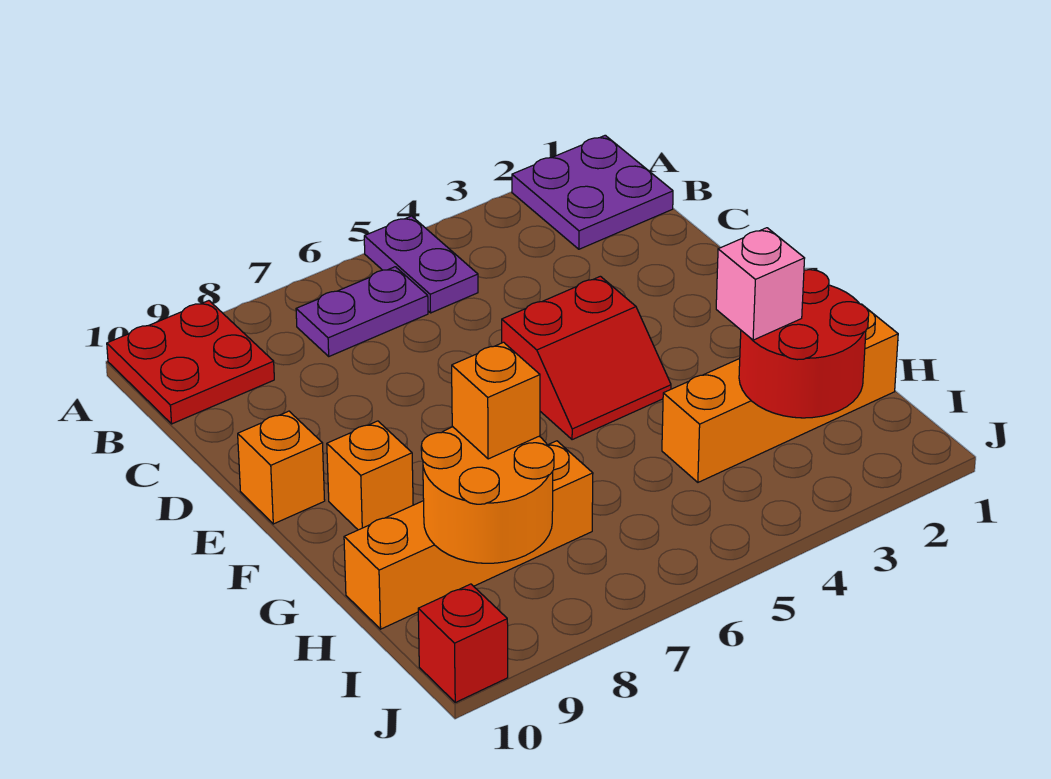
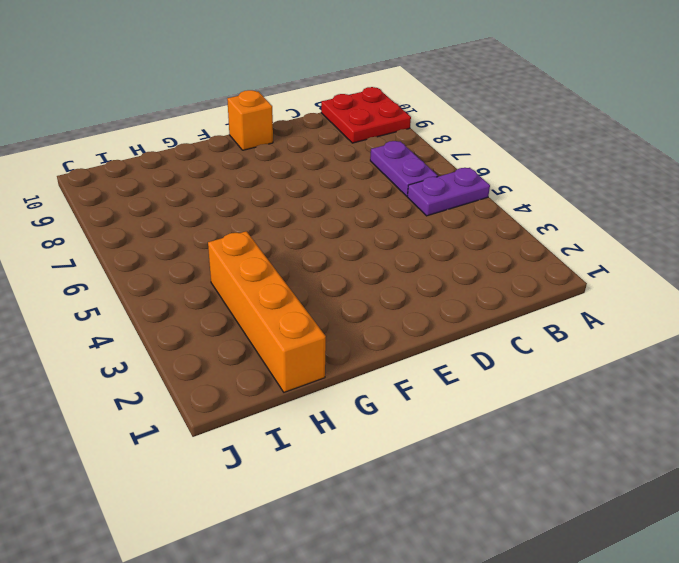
none -> purple 2x2 plate [512,135,673,249]
none -> red 2x2 slope [502,276,671,440]
none -> orange 1x1 brick [327,421,413,530]

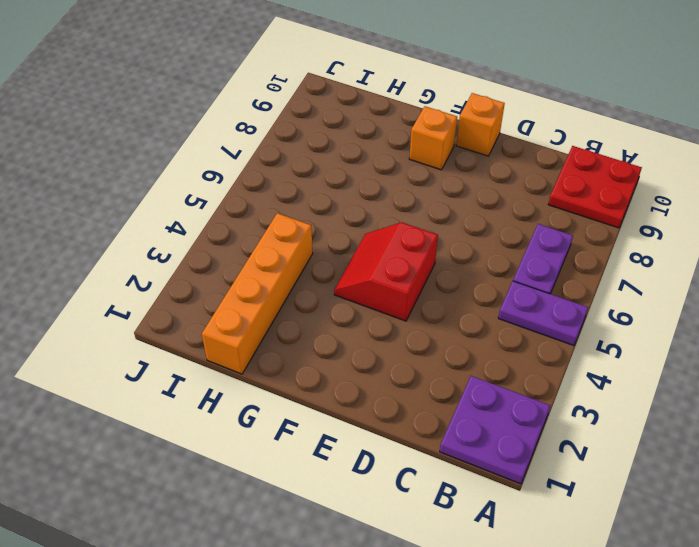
none -> orange 1x4 brick [344,441,593,629]
none -> red 1x1 brick [418,584,508,702]
none -> red 2x2 round brick [739,270,869,418]

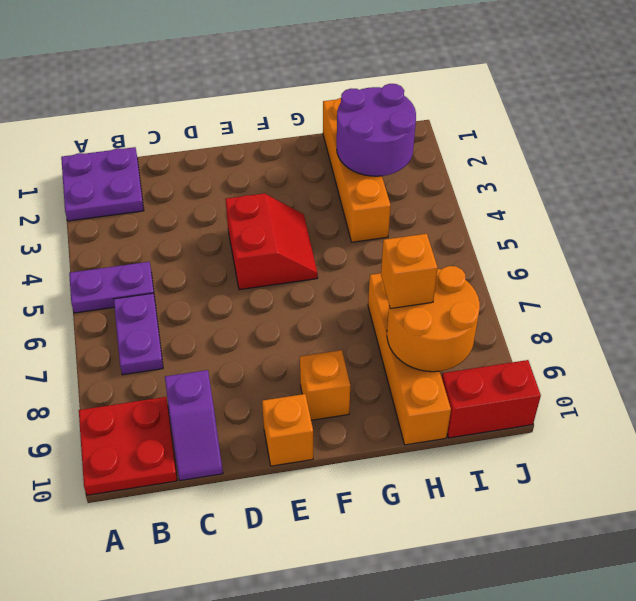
purple 1x2 slope [165,370,223,481] -> none
purple 2x2 round brick [337,84,416,176] -> red 2x2 round brick [739,270,869,418]
red 1x2 brick [442,360,541,438] -> red 1x1 brick [418,584,508,702]
none -> pink 1x1 brick [716,228,805,340]

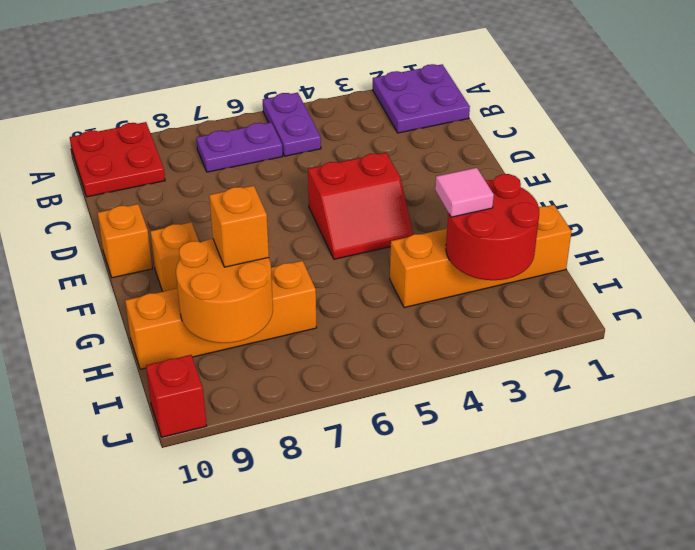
pink 1x1 tile [435,168,494,217] -> pink 1x1 brick [716,228,805,340]

